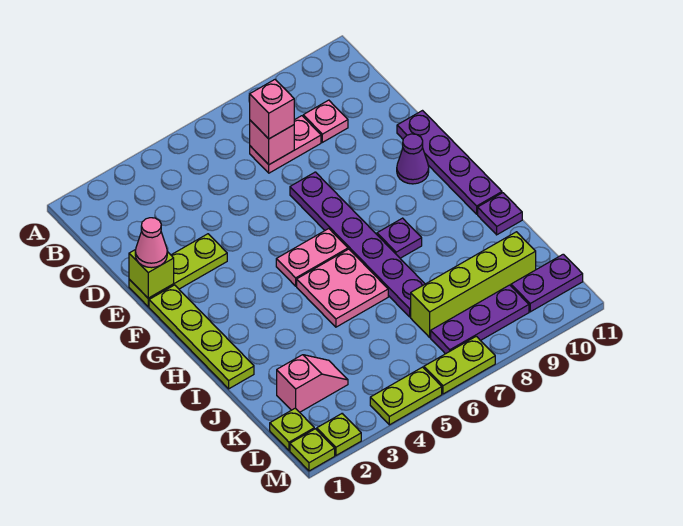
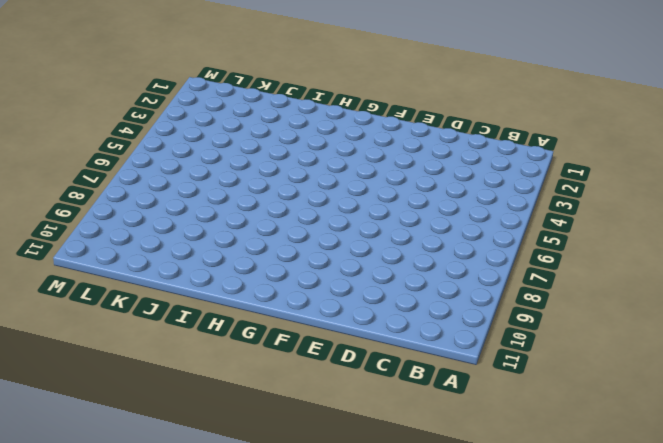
none -> pink 1x2 plate [250,116,321,173]
none -> pink 1x1 plate [303,100,348,142]
none -> lime 1x3 plate [129,234,227,307]

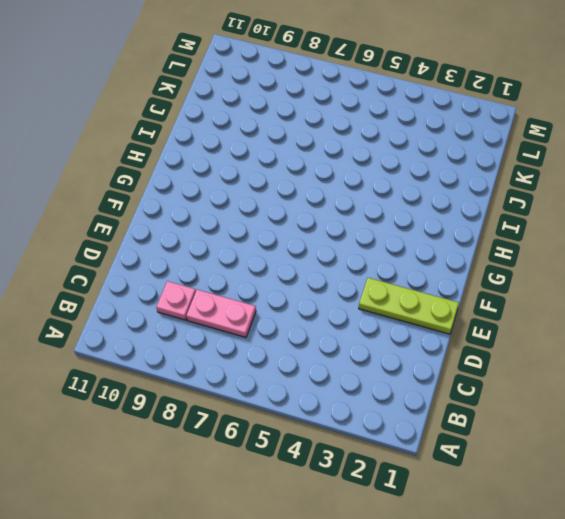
none -> purple 1x6 plate [290,172,425,317]
none -> purple 1x4 plate [397,111,502,214]
none -> lime 1x4 plate [149,285,254,389]

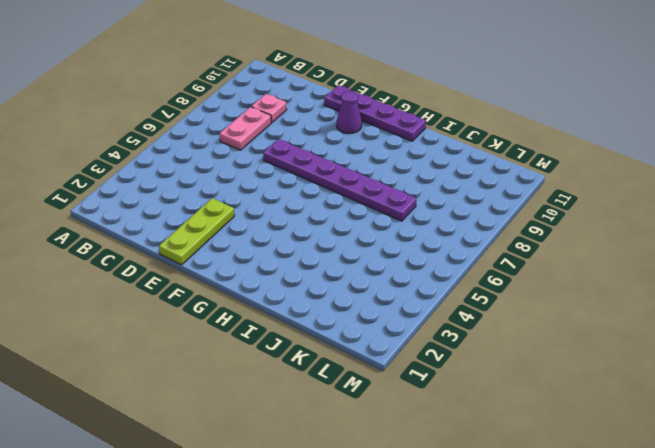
none -> lime 1x4 plate [149,285,254,389]
none -> pink 1x2 plate [276,229,348,286]
none -> pink 2x2 plate [297,249,388,327]

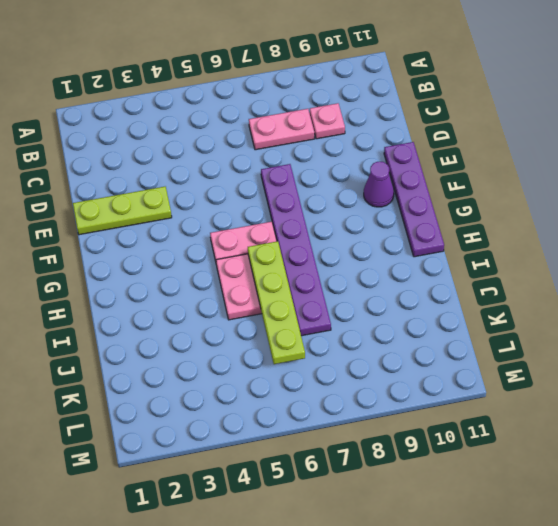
lime 1x4 plate [248,241,305,364] -> lime 1x4 plate moved to [149,285,254,389]
none -> purple 1x1 plate [377,218,422,258]
none -> purple 1x1 plate [478,193,522,235]
none -> pink 1x2 slope [277,355,348,412]

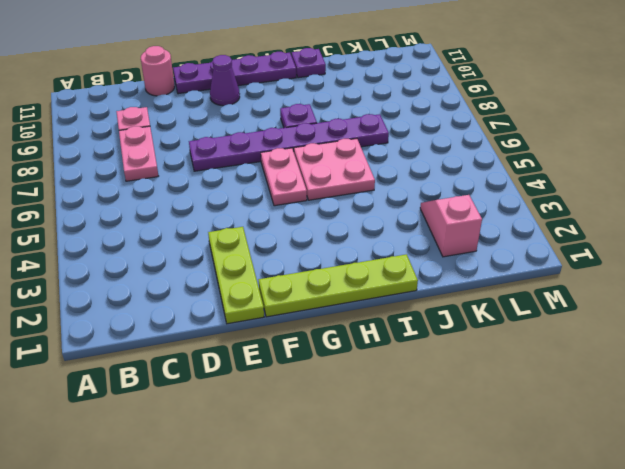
pink 1x1 round brick [141,46,174,96] -> none
none -> lime 1x4 brick [411,232,536,337]
none -> lime 1x1 plate [270,408,314,450]
none -> purple 1x3 plate [431,285,529,354]

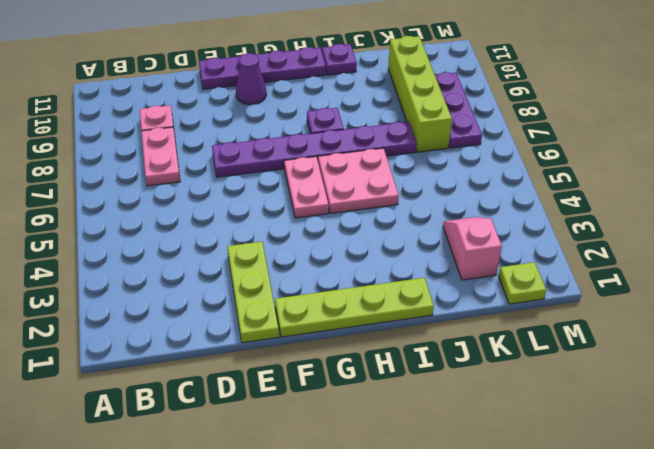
none -> purple 1x2 plate [511,254,583,312]
none -> lime 1x1 plate [290,429,335,471]
none -> lime 1x1 plate [317,414,361,455]

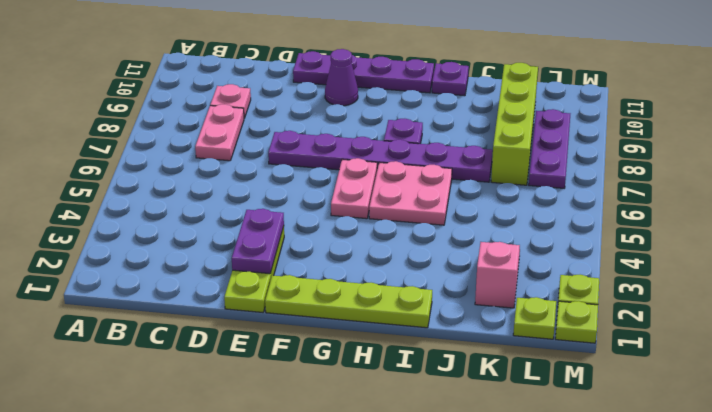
purple 1x2 plate [232,209,284,274] -> purple 1x2 plate moved to [511,254,583,312]
none -> lime 1x2 plate [370,367,442,425]
none -> lime 1x2 plate [424,336,495,394]
none -> pink 1x1 brick [250,120,294,165]

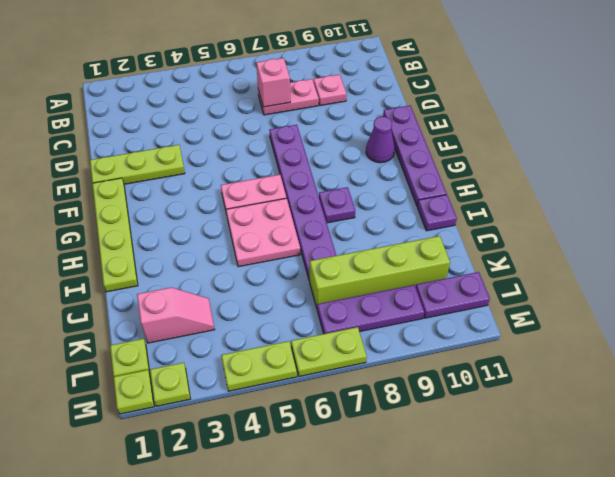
none -> lime 1x1 brick [129,249,174,298]
none -> pink 1x1 brick [250,79,294,139]
none -> pink 1x1 cone [135,218,167,268]

